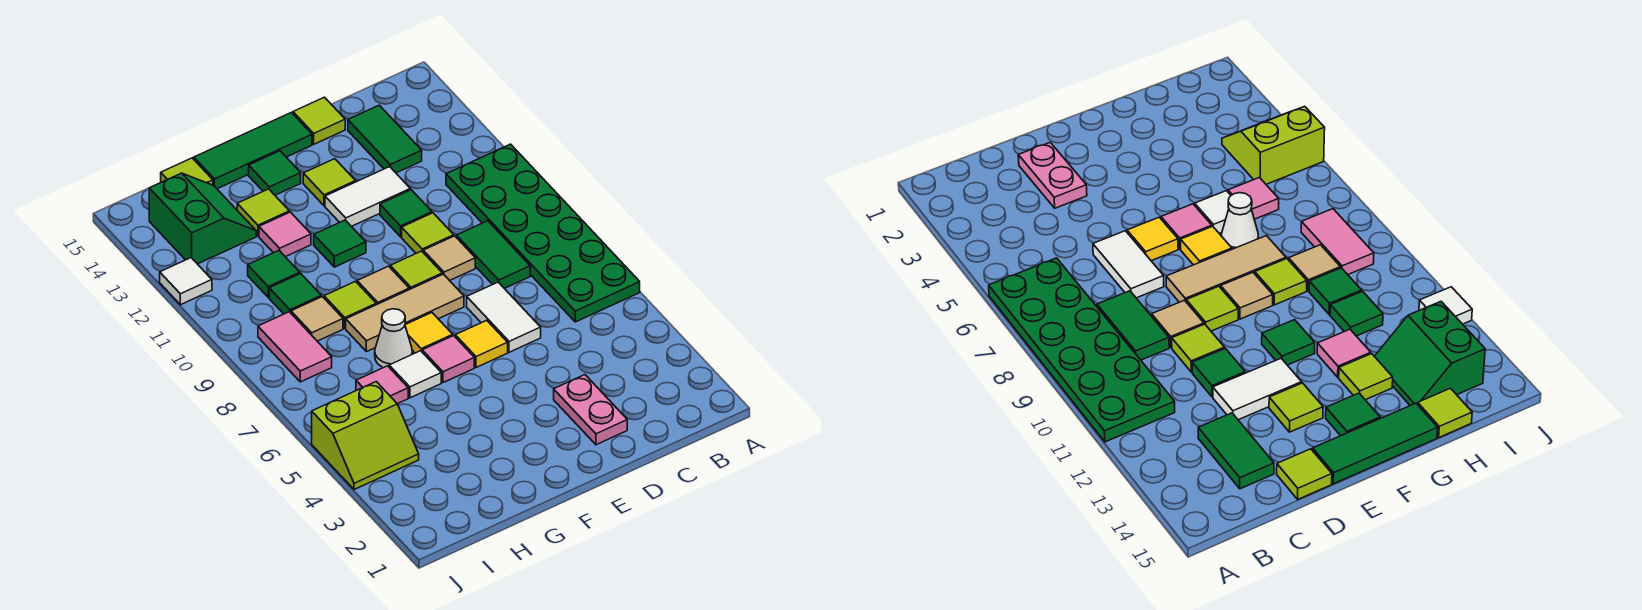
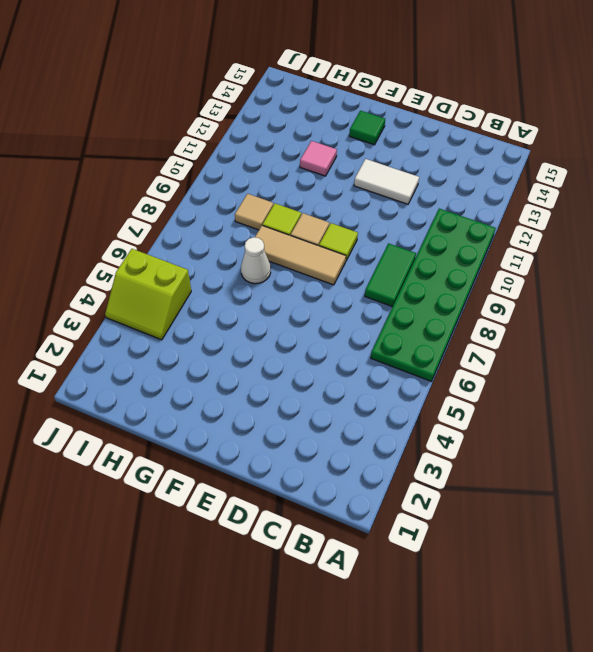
none -> green 1x2 tile [348,105,422,173]
none -> pink 1x2 plate [554,375,627,445]
none -> white 1x2 tile [467,282,541,352]
none -> tan 1x1 tile [423,236,475,281]

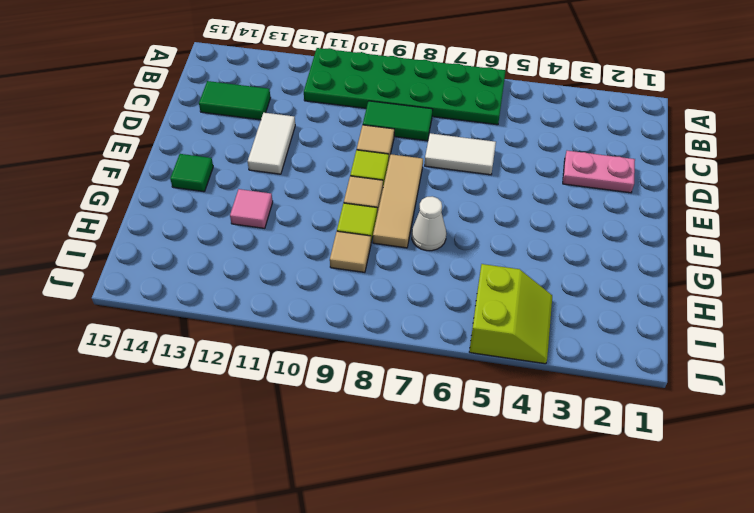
none -> lime 1x1 tile [402,213,454,253]
none -> green 1x1 tile [380,190,432,237]
none -> lime 1x1 tile [293,97,345,144]
none -> yellow 1x1 tile [455,320,508,367]

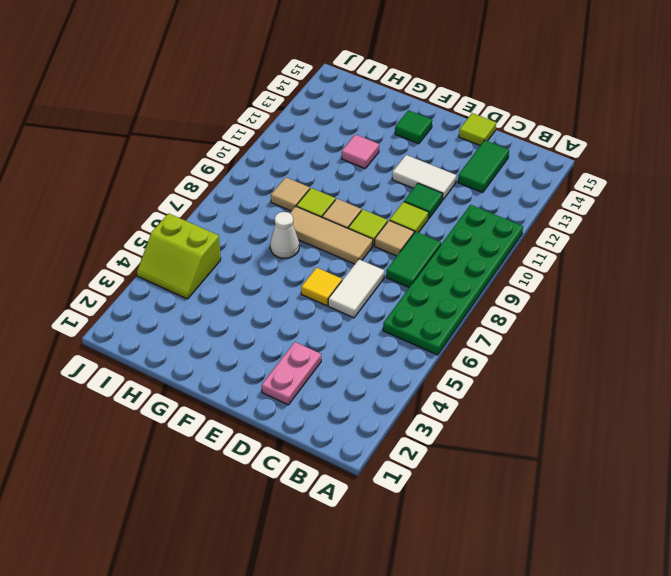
none -> lime 1x1 tile [303,159,356,206]
none -> green 1x3 tile [194,112,312,189]
none -> pink 1x1 tile [422,336,474,383]
none -> yellow 1x1 tile [405,313,453,353]

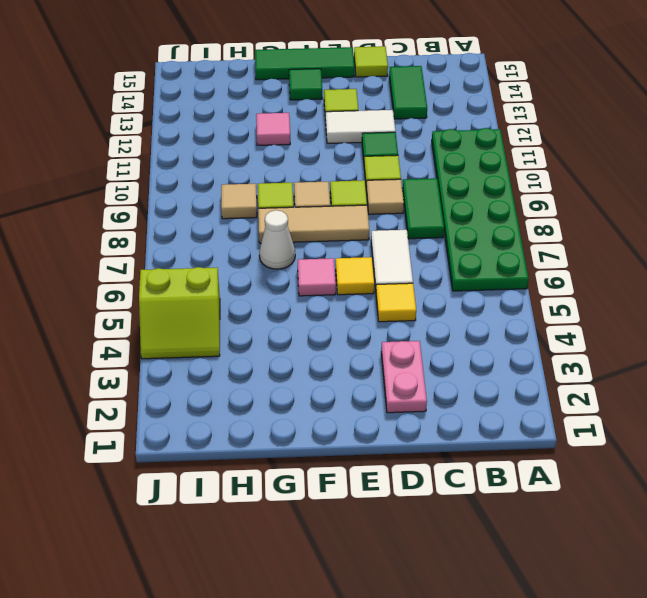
yellow 1x1 tile [376,283,416,322] -> yellow 1x1 tile moved to [405,313,453,353]
none -> green 1x1 tile [314,220,366,267]
none -> white 1x1 tile [389,351,441,398]
none -> lime 1x1 tile [237,189,289,236]
none -> pink 1x1 tile [356,366,408,404]

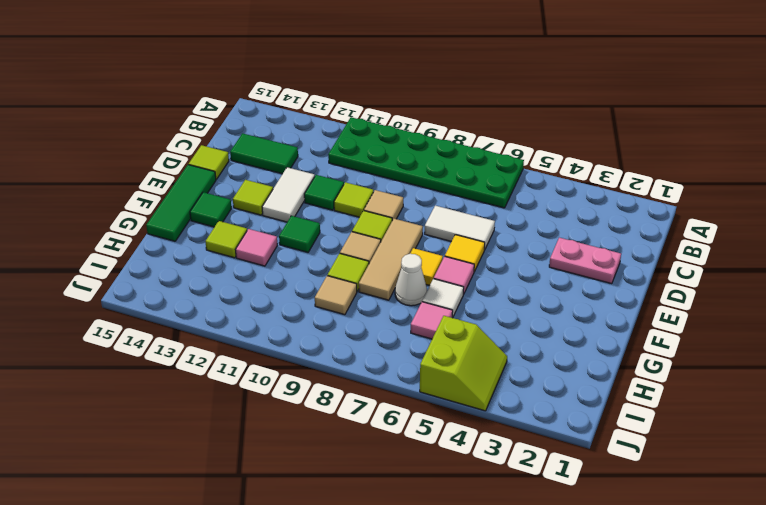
none -> green 1x2 tile [456,221,530,289]
none -> green 1x1 tile [269,273,321,314]
none -> green 1x1 tile [248,251,300,297]
none -> green 2x2 slope [149,173,256,264]

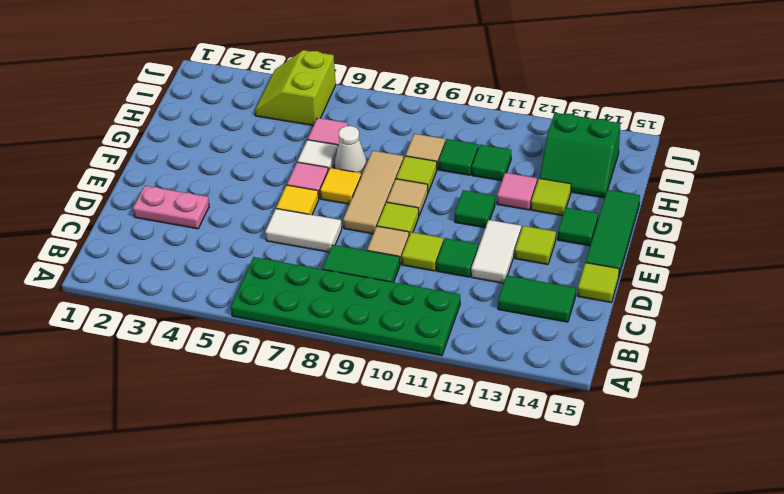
none -> lime 1x1 tile [161,158,213,185]
none -> pink 1x2 tile [258,312,332,382]
none -> white 1x1 tile [160,258,212,305]

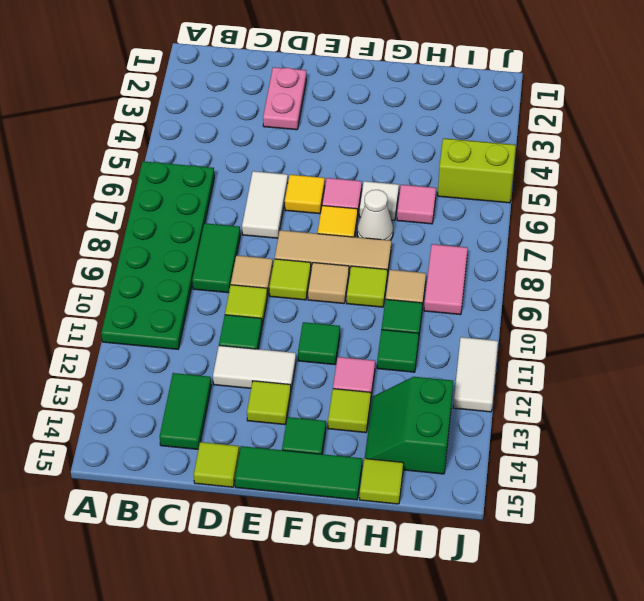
white 1x2 tile [453,337,498,412] -> white 1x1 tile [160,258,212,305]

